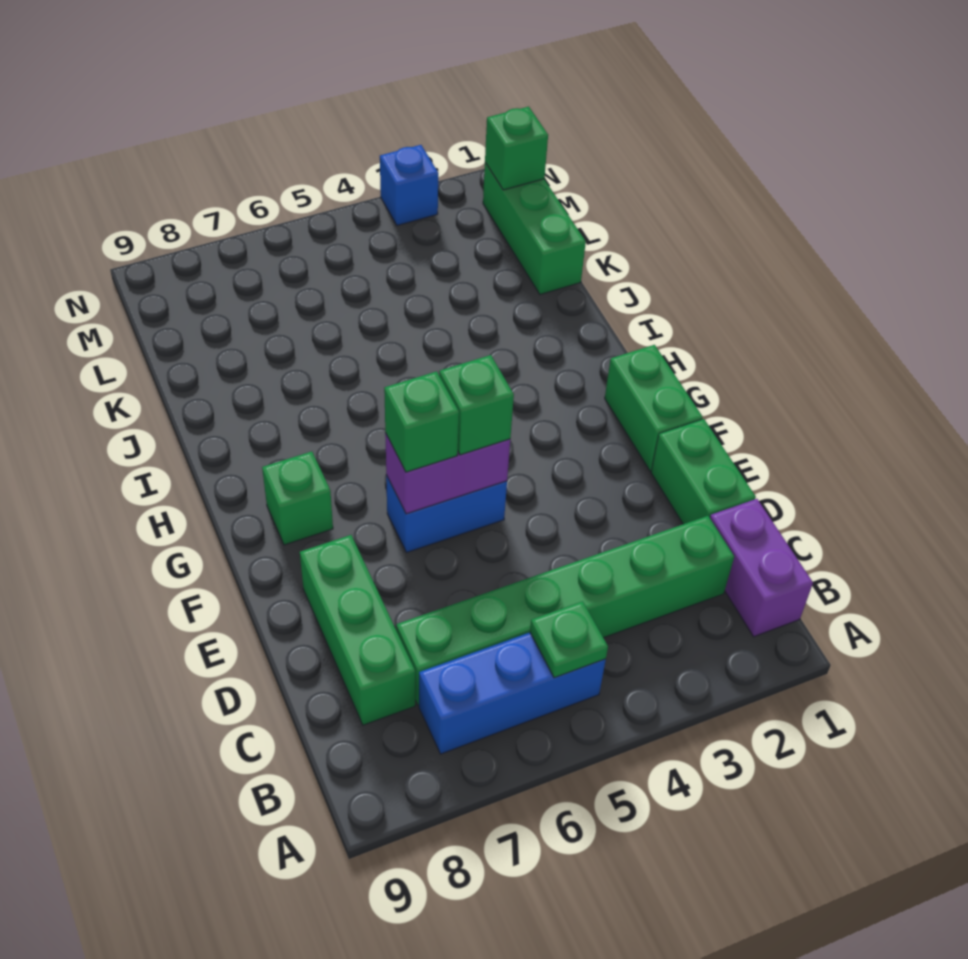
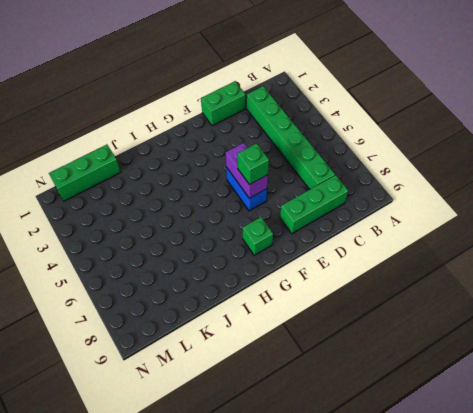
none -> purple 1x2 brick [710,499,813,637]
none -> blue 1x3 brick [419,633,606,754]
none -> green 1x2 brick [605,345,703,471]

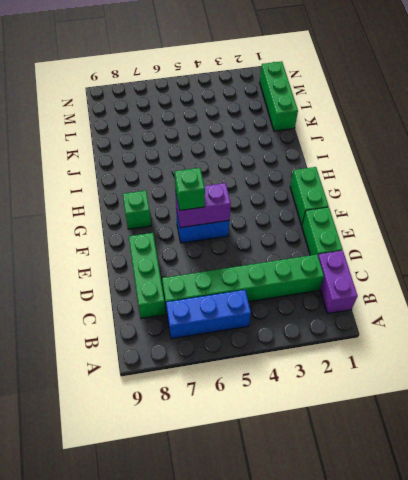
none -> blue 1x1 brick [380,145,438,226]
none -> green 1x1 plate [530,601,608,678]
none -> green 1x1 brick [485,107,548,190]

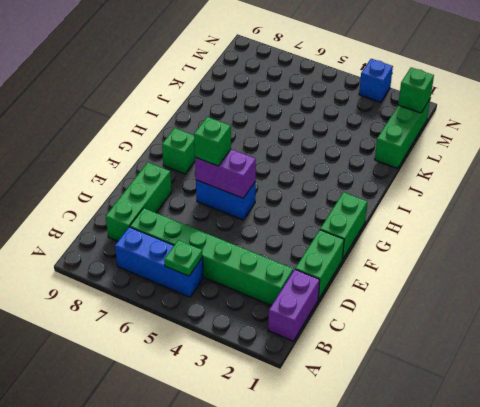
none -> green 1x1 brick [439,355,514,455]

